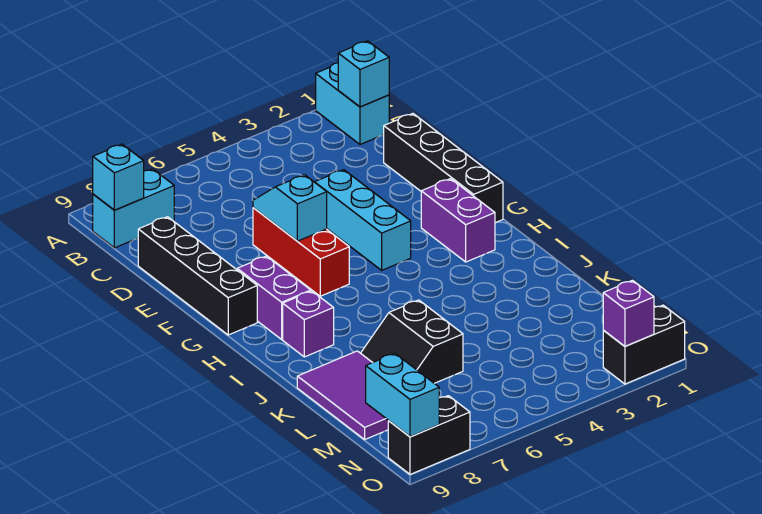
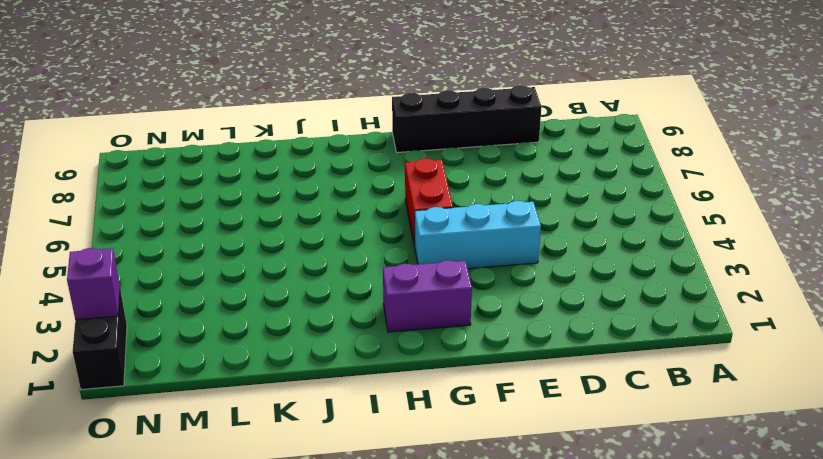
red 1x2 brick [405,158,453,246] -> red 1x3 brick [253,208,349,296]
none -> cyan 1x2 brick [316,63,389,144]
none -> cyan 1x2 brick [93,169,174,248]
none -> black 1x4 brick [384,114,503,223]

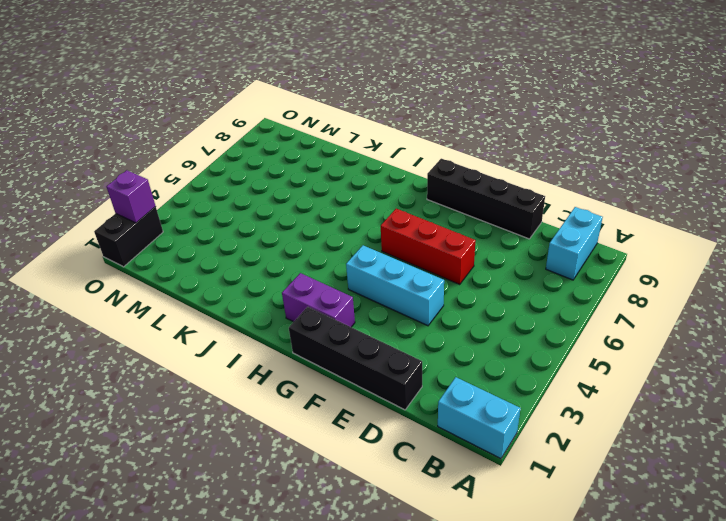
none -> purple 1x2 brick [237,256,311,339]
none -> purple 1x1 brick [283,291,334,357]
none -> black 2x2 slope [361,300,463,383]

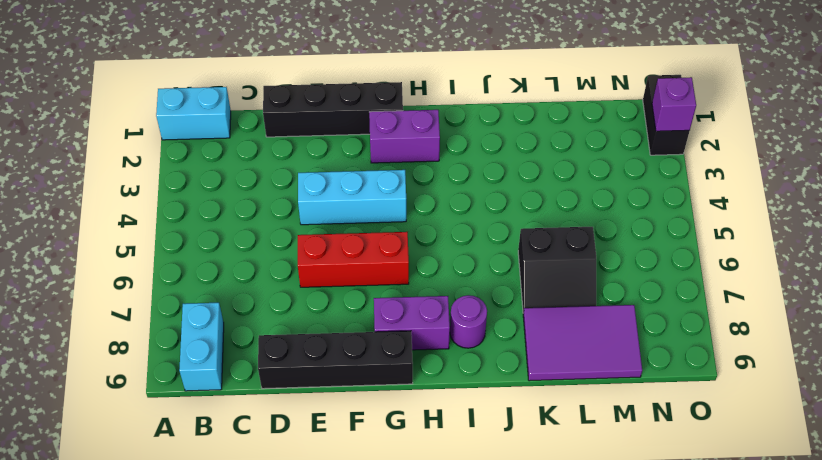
purple 1x1 round brick [450,295,487,348] -> purple 1x1 brick [283,291,334,357]
none -> black 1x2 brick [388,396,470,474]
none -> cyan 1x1 brick [338,41,389,107]
none -> cyan 1x1 brick [93,144,144,210]

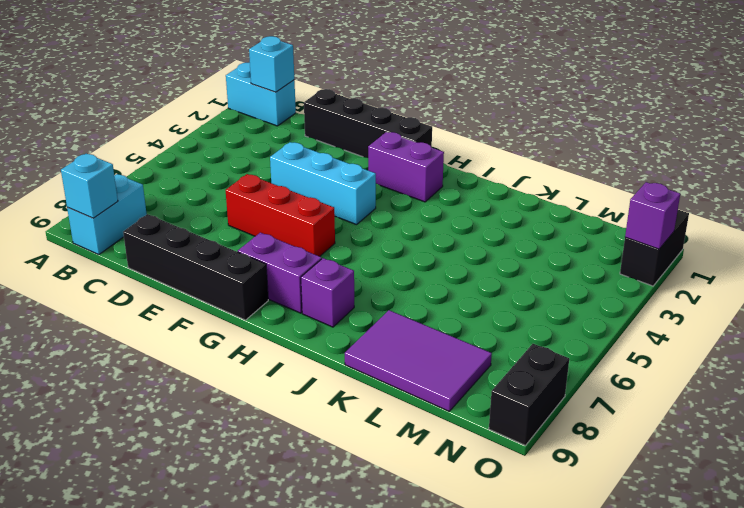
none -> black 2x2 slope [361,300,463,383]
none -> cyan 1x2 slope [253,175,327,241]
none -> cyan 1x2 brick [366,353,439,437]

